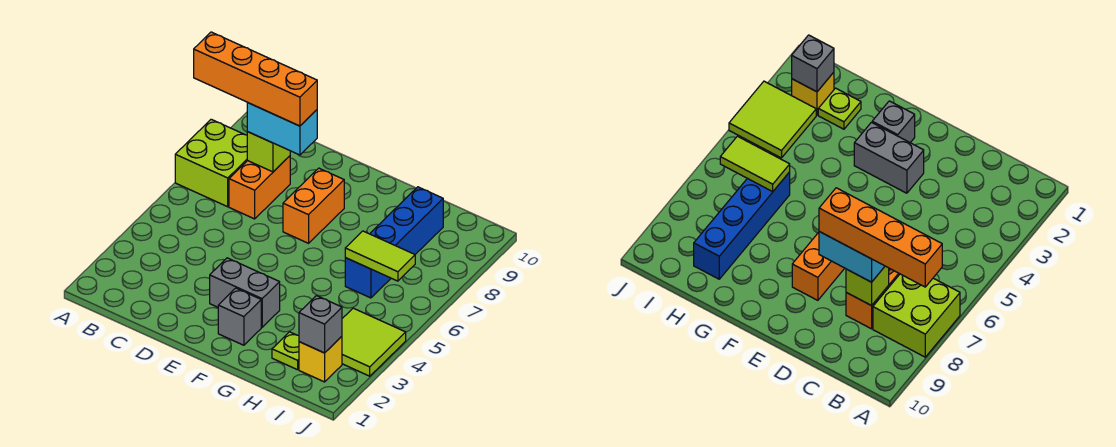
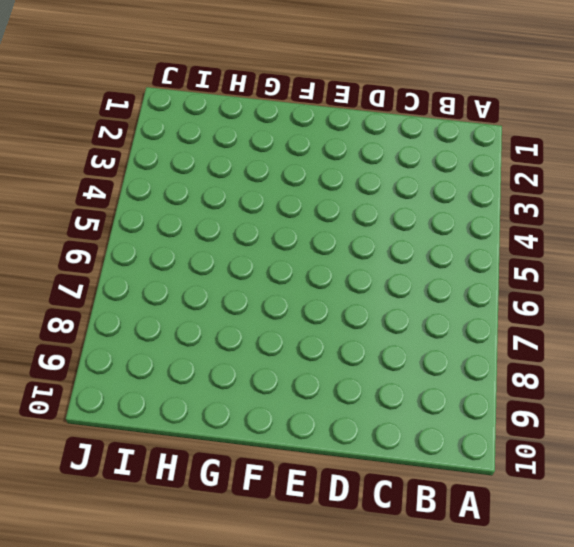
none -> lime 2x2 brick [175,119,248,207]
none -> orange 1x2 brick [229,156,290,219]
none -> grey 1x2 brick [210,258,280,327]

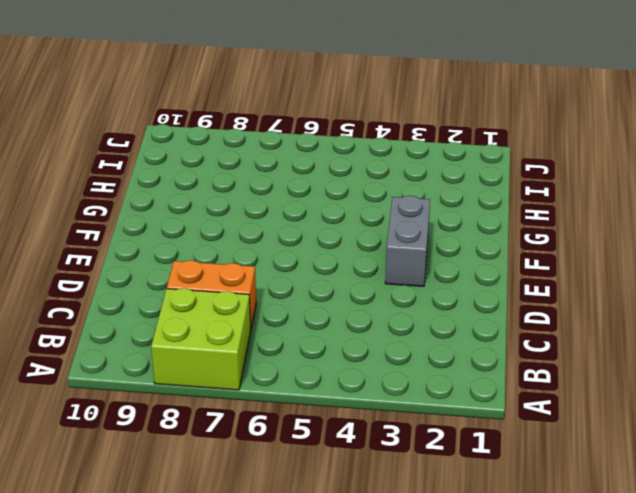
none -> orange 1x2 brick [283,168,344,243]
none -> grey 1x1 brick [218,288,261,345]
none -> lime 1x1 plate [272,332,299,370]

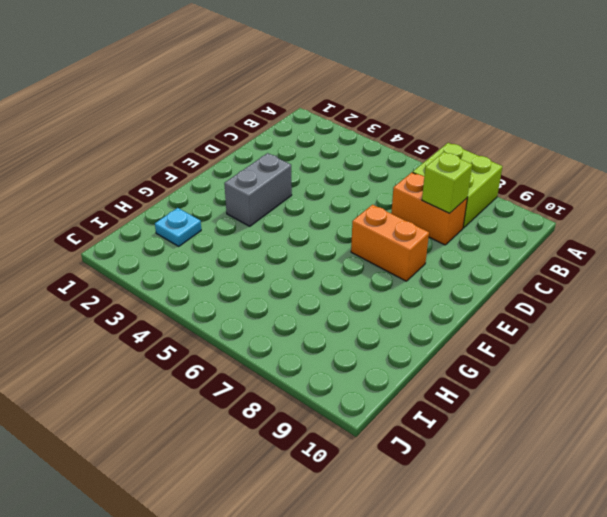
cyan 1x1 plate [155,208,201,246] -> lime 1x1 plate [272,332,299,370]
none -> grey 1x1 brick [218,288,261,345]
none -> blue 1x4 brick [345,187,443,298]
none -> yellow 1x1 brick [299,336,342,382]

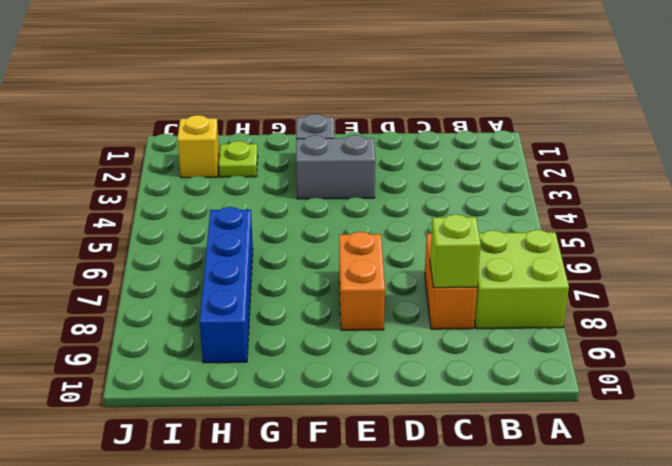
none -> lime 2x2 tile [342,308,406,376]
none -> lime 1x2 tile [345,231,415,281]
none -> grey 1x1 brick [299,296,342,353]

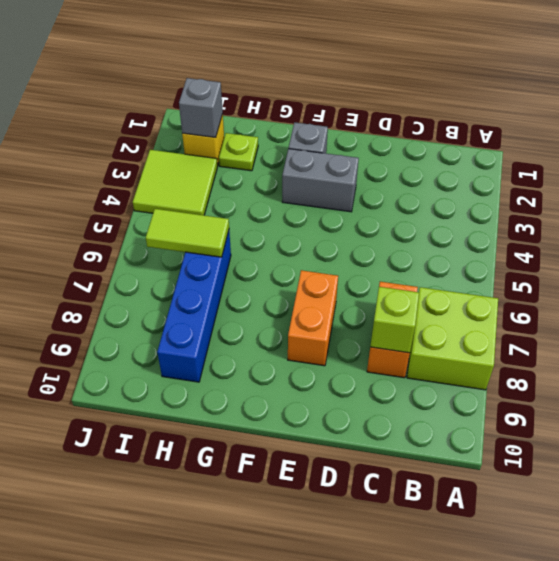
none -> cyan 1x2 brick [247,103,317,155]
none -> orange 1x4 brick [194,32,317,126]

